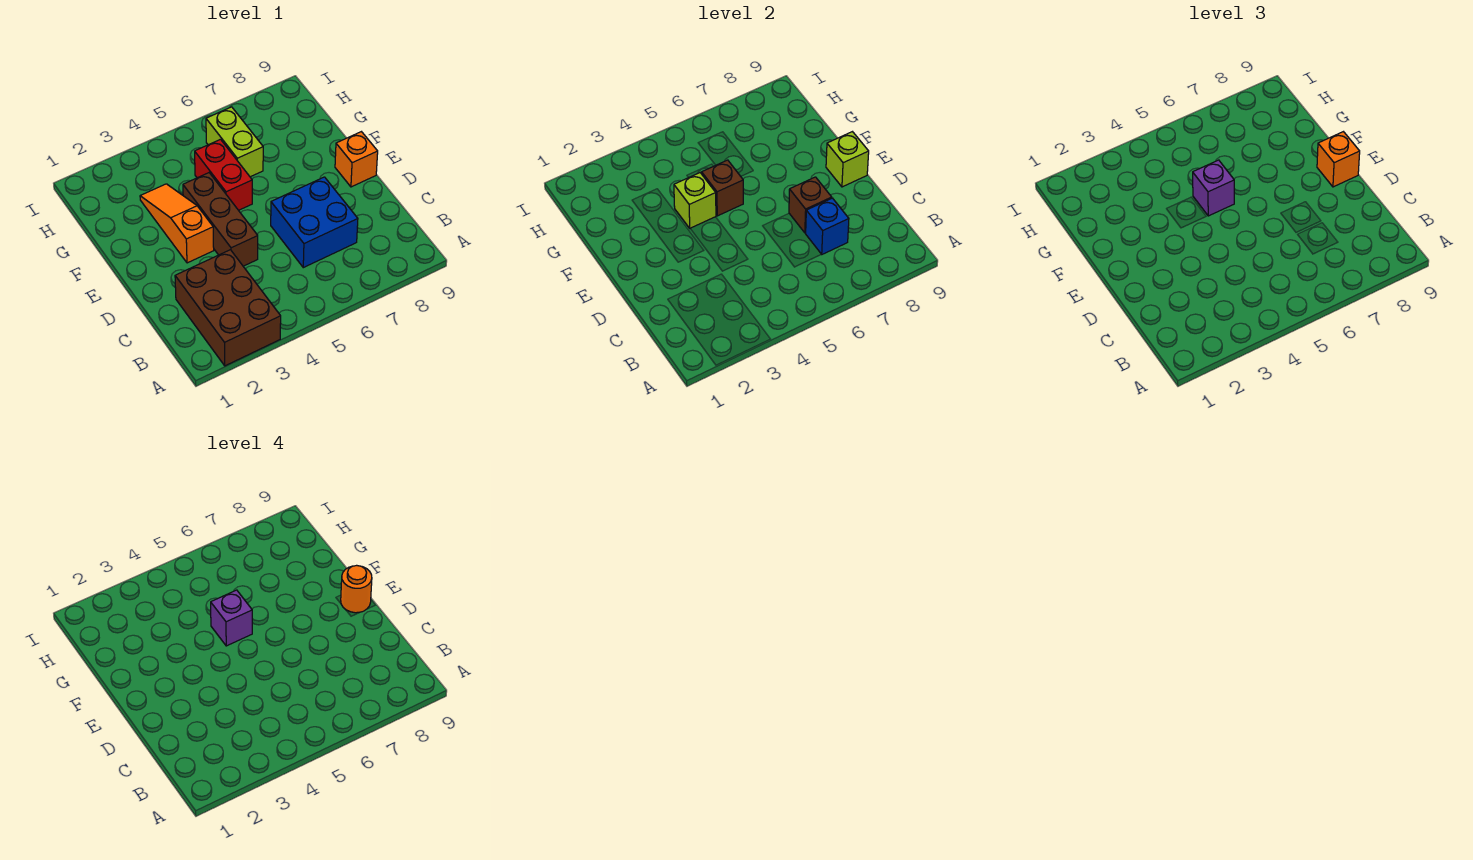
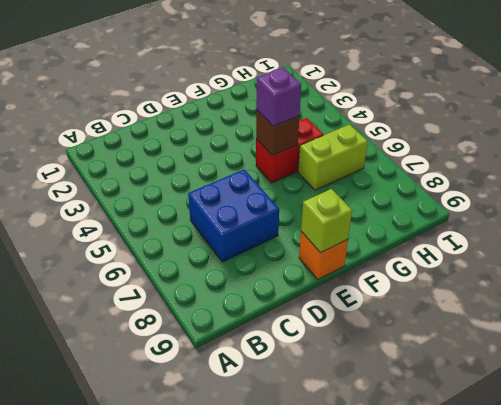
none -> brown 2x3 brick [175,250,281,366]
none -> brown 1x3 brick [183,173,258,266]
none -> orange 1x3 slope [140,184,214,263]

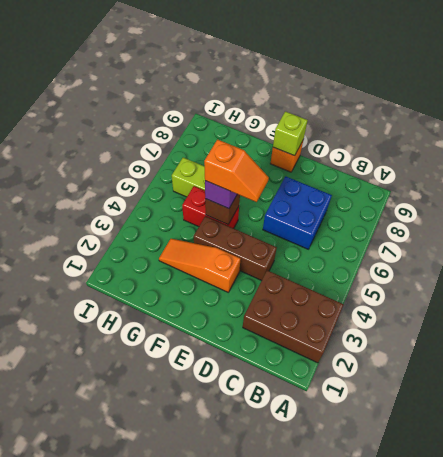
orange 1x2 slope [204,140,269,202] -> purple 1x1 brick [211,590,252,646]
none -> blue 1x1 brick [806,198,849,254]
none -> brown 1x1 brick [789,177,832,233]
none -> lime 1x1 brick [674,173,716,228]

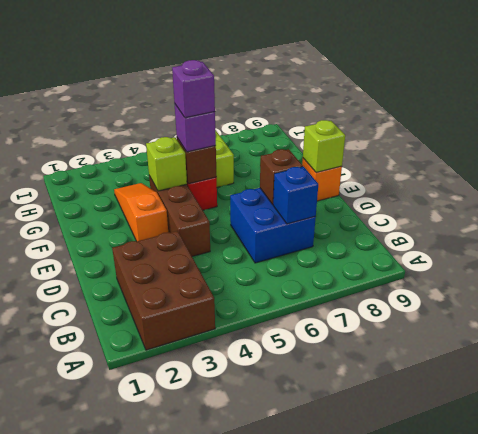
none -> orange 1x1 brick [1317,132,1360,187]
none -> orange 1x1 round brick [341,565,372,613]

